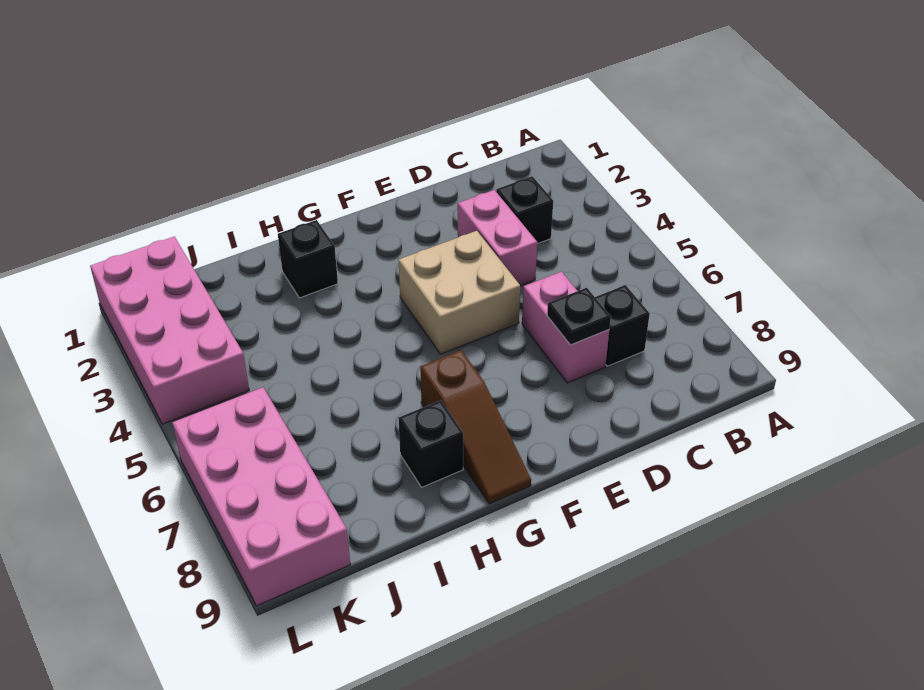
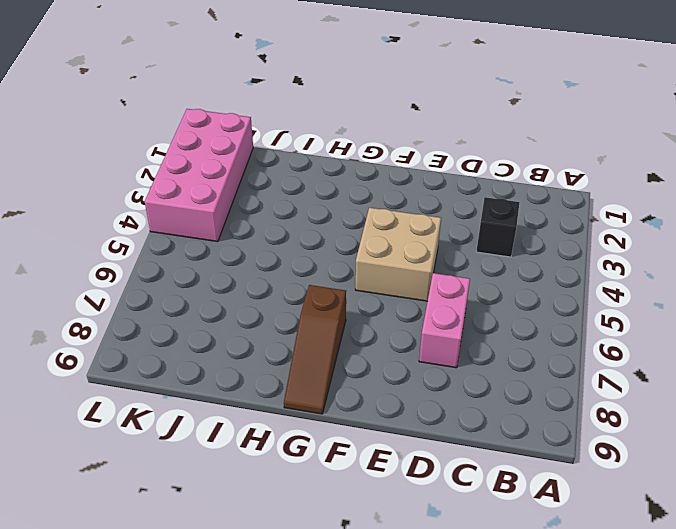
none -> black 1x1 brick [595,285,650,366]
none -> pink 1x2 brick [458,190,537,286]

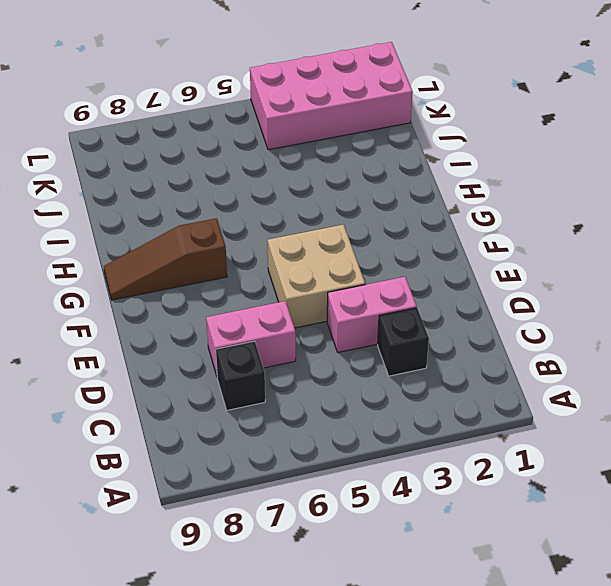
none -> black 1x1 brick [278,220,338,298]
none -> black 1x1 brick [398,400,463,487]

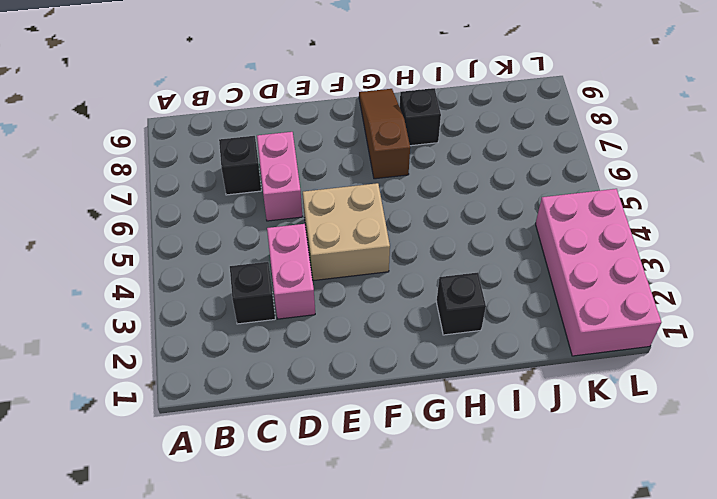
none -> pink 2x4 brick [172,387,350,606]
none -> black 1x1 plate [547,288,611,345]

